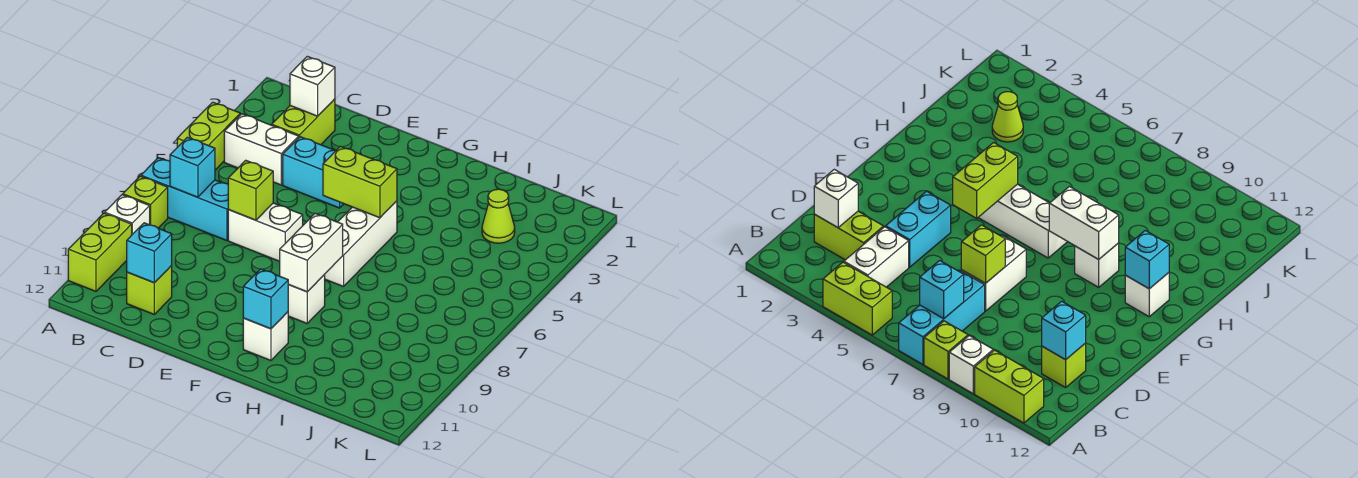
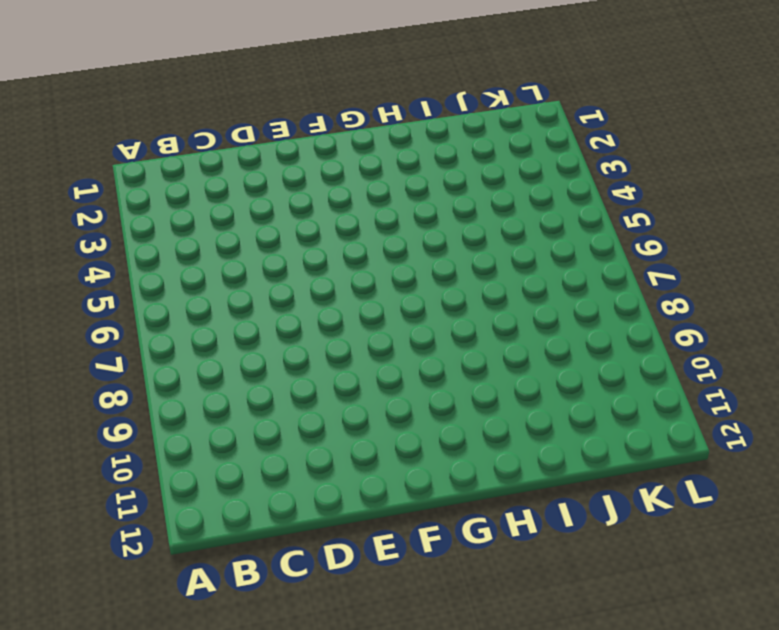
none -> lime 1x2 brick [177,102,240,170]
none -> cyan 1x3 brick [141,158,229,240]
none -> lime 1x1 brick [123,176,168,228]

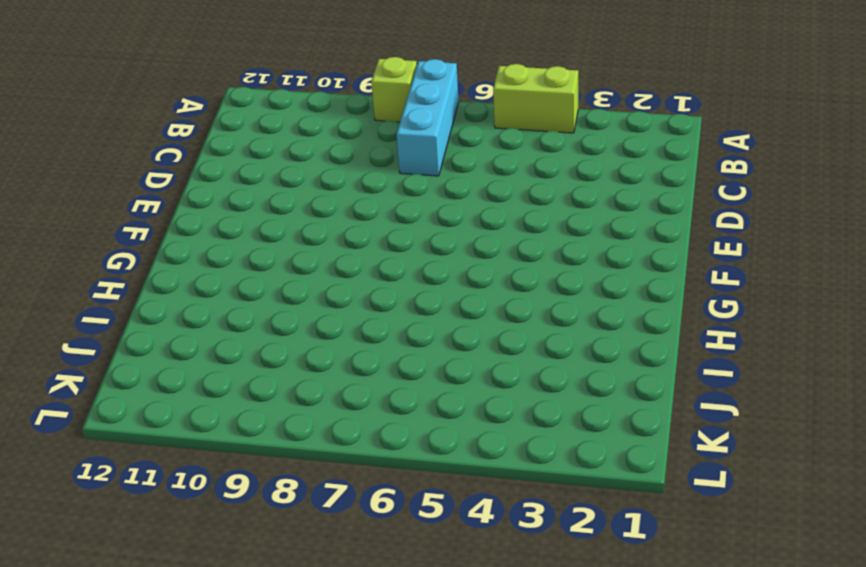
none -> white 1x1 brick [105,195,150,234]
none -> lime 1x2 brick [68,213,132,291]
none -> white 1x2 brick [224,114,299,185]

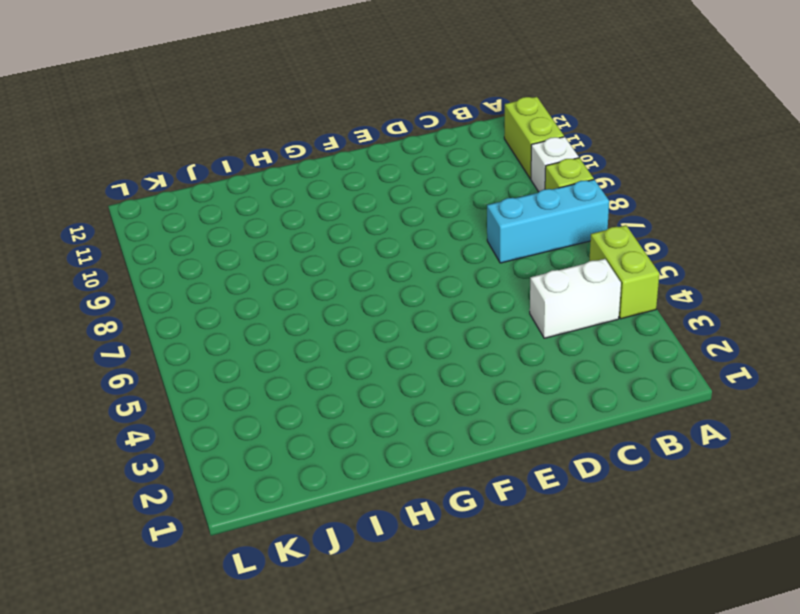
none -> lime 1x2 brick [272,99,335,145]
none -> lime 1x1 brick [127,266,172,314]
none -> cyan 1x2 brick [283,137,343,208]

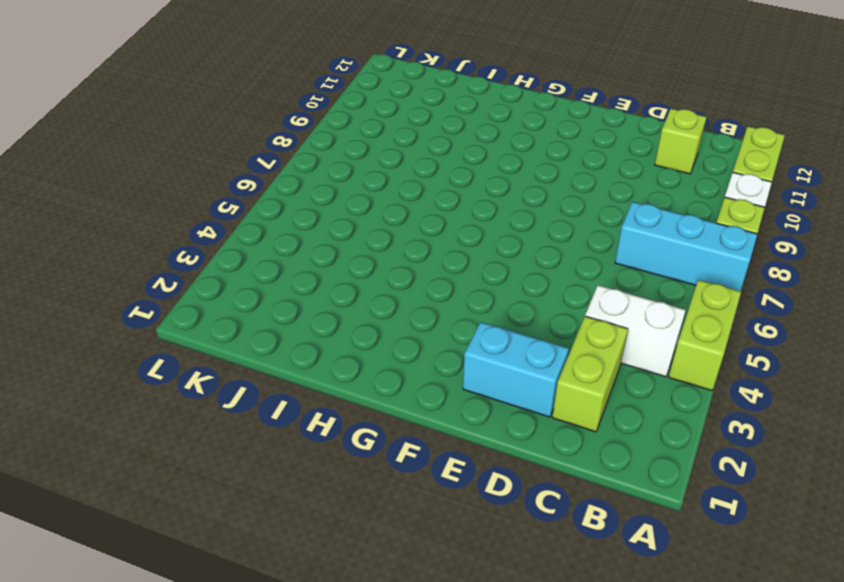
cyan 1x2 brick [463,322,569,417] -> cyan 1x2 brick moved to [283,137,343,208]
none -> white 1x2 brick [228,203,303,261]
none -> white 1x3 brick [324,201,397,287]
none -> white 1x1 brick [288,275,325,323]

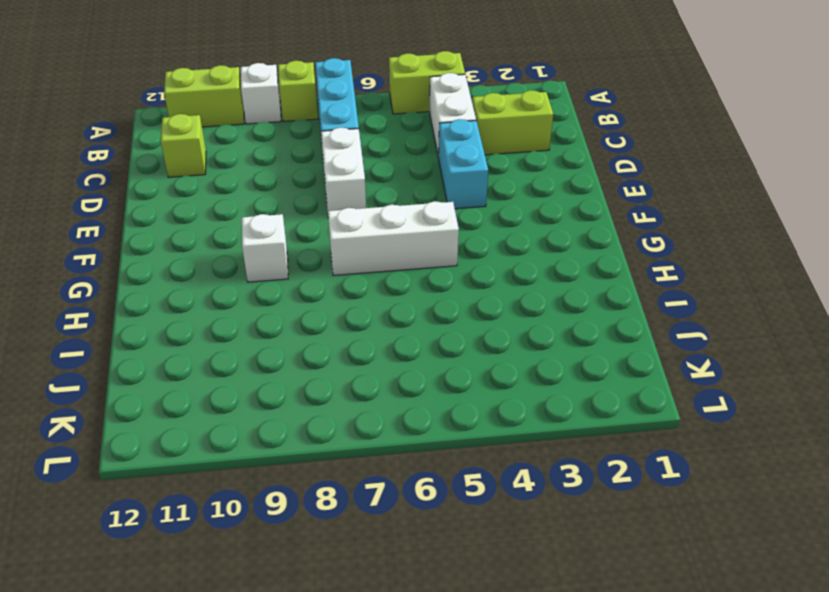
none -> white 1x1 brick [243,312,288,360]
none -> lime 1x1 cone [482,189,515,243]
none -> cyan 1x1 brick [170,137,215,197]

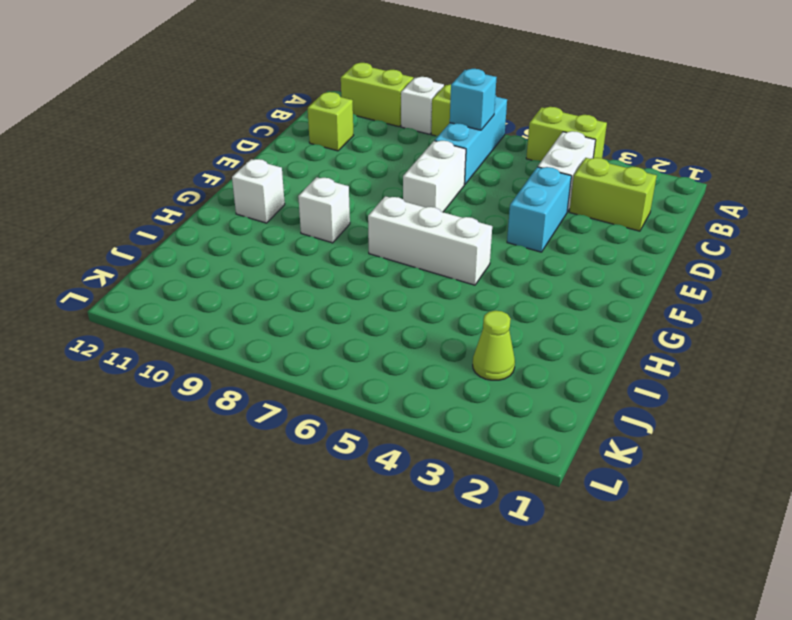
none -> white 1x1 brick [290,56,335,116]
none -> cyan 1x1 brick [127,223,172,283]
none -> lime 1x1 brick [228,160,273,220]

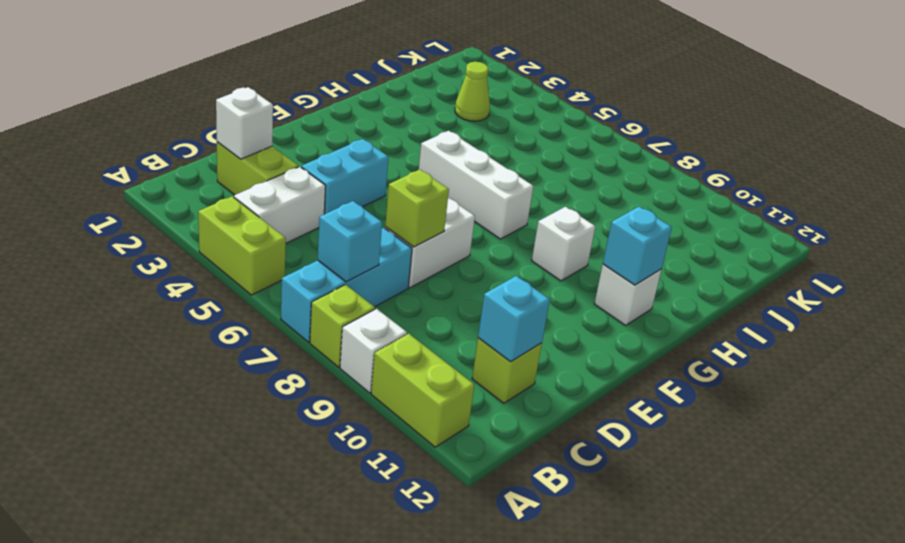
none -> lime 1x2 brick [323,146,397,218]
none -> white 1x2 brick [280,213,343,292]

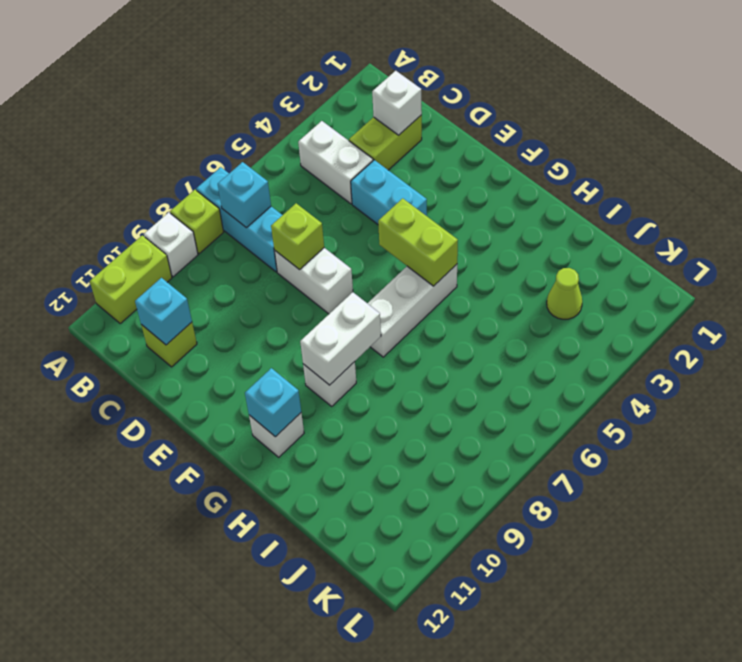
none -> lime 1x2 brick [177,102,240,170]

